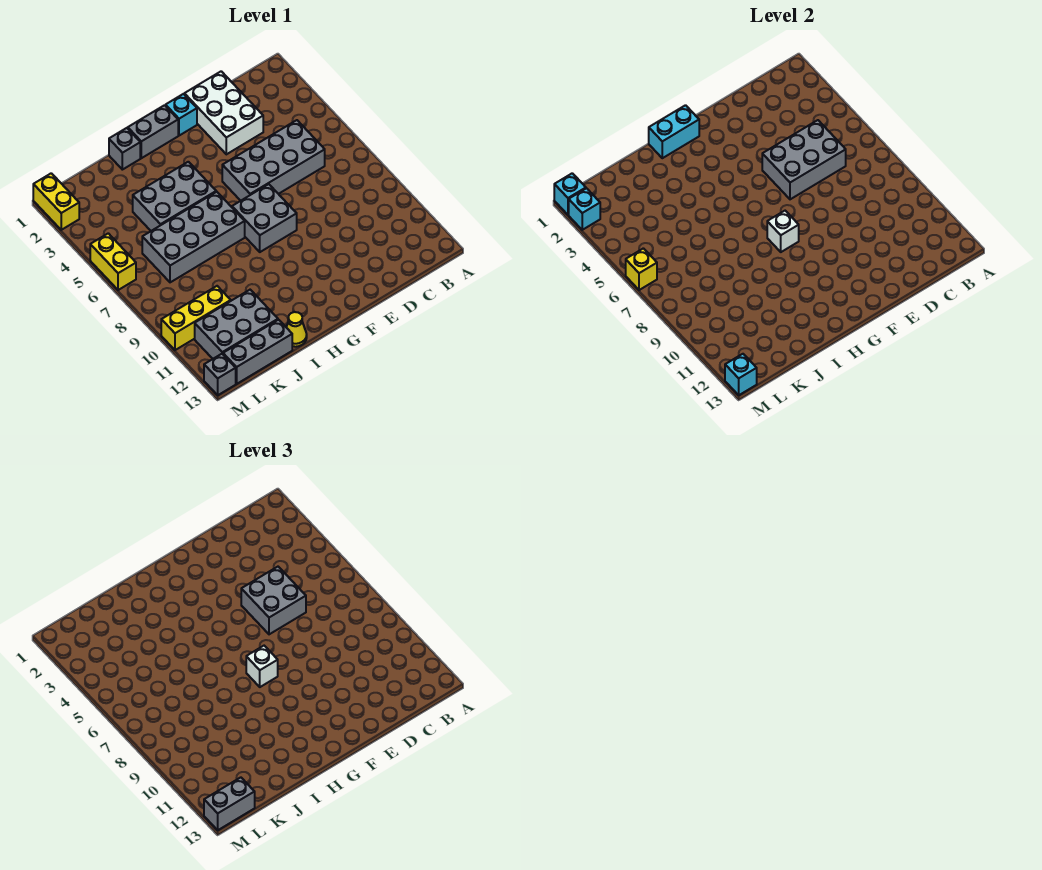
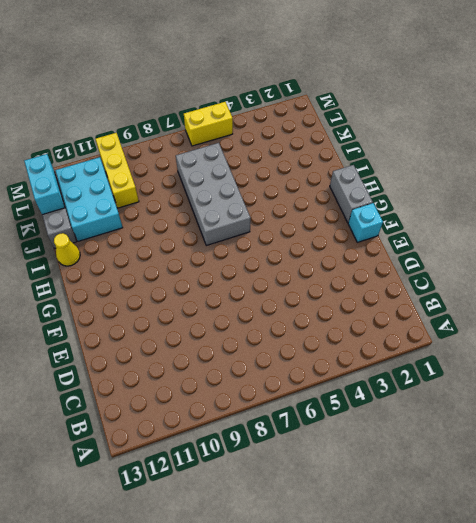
cyan 2x3 brick [55,157,123,241] -> grey 2x3 brick [195,290,278,359]
cyan 1x2 brick [24,154,65,215] -> cyan 1x2 brick moved to [649,105,699,158]
none -> grey 2x4 brick [222,120,325,201]
none -> white 2x3 brick [184,71,263,154]
none -> grey 2x2 brick [232,184,297,252]

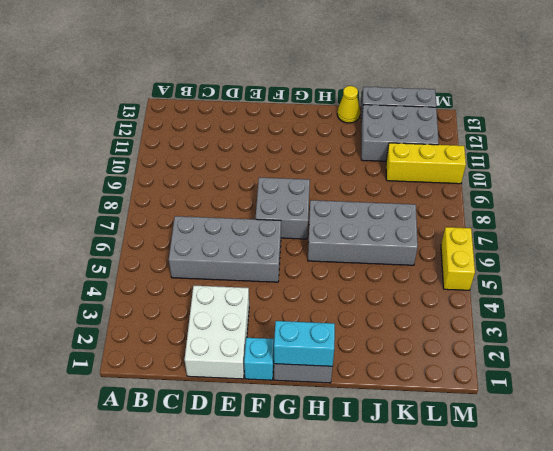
none -> grey 2x3 brick [133,162,216,231]
none -> grey 1x1 brick [109,128,140,170]
none -> yellow 1x2 brick [33,173,79,230]

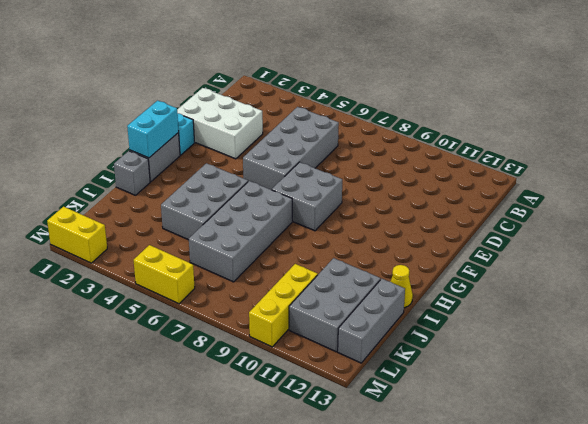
none -> grey 1x1 brick [204,354,236,395]
none -> grey 2x3 brick [762,120,846,199]
none -> white 1x1 brick [767,211,799,252]

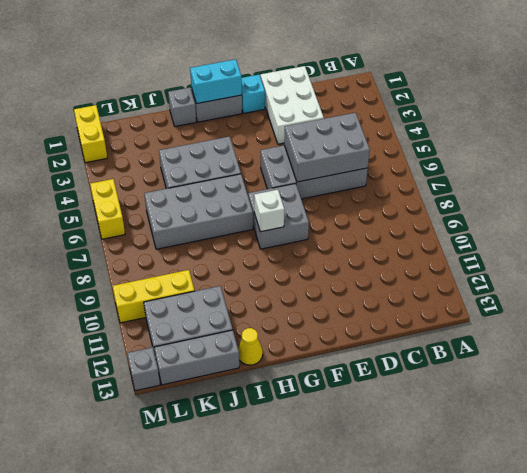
none -> cyan 1x1 brick [554,173,586,215]
none -> cyan 1x1 brick [569,188,600,230]
none -> yellow 1x1 brick [626,248,657,290]

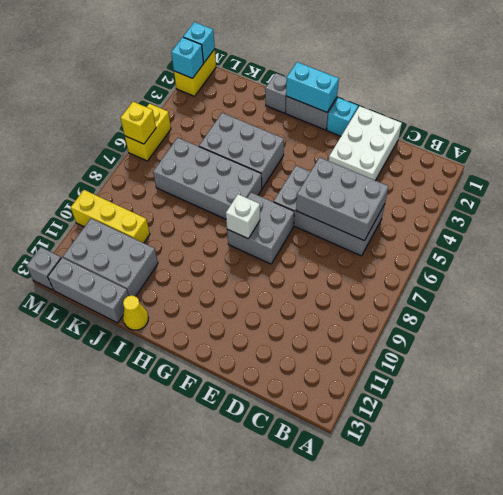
none -> cyan 1x1 brick [725,354,757,395]
none -> grey 2x2 brick [241,567,306,634]
none -> white 1x1 brick [246,646,278,687]

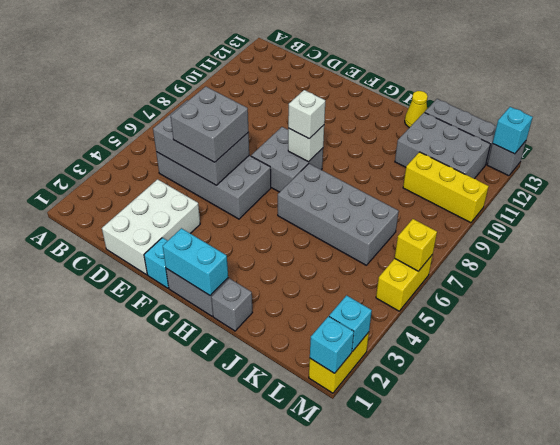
none -> grey 2x3 brick [133,162,216,231]
none -> grey 1x2 brick [204,777,255,830]

